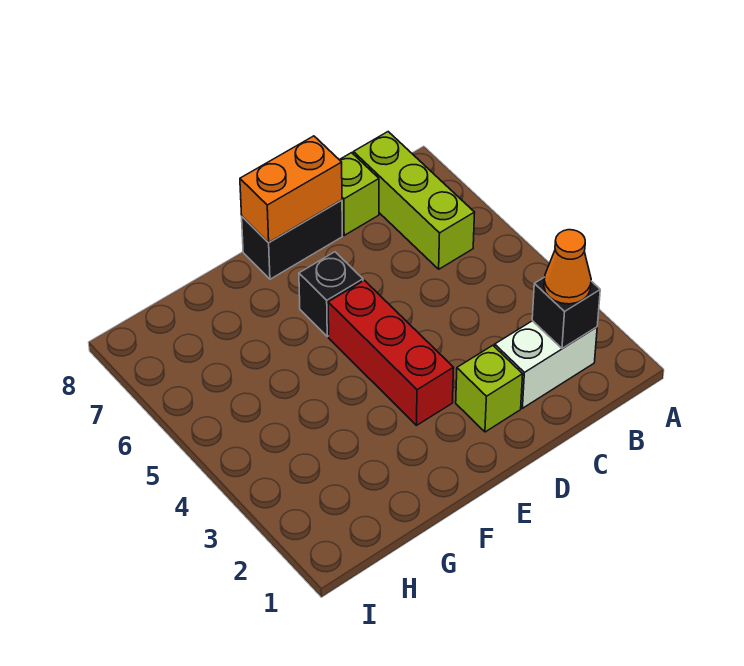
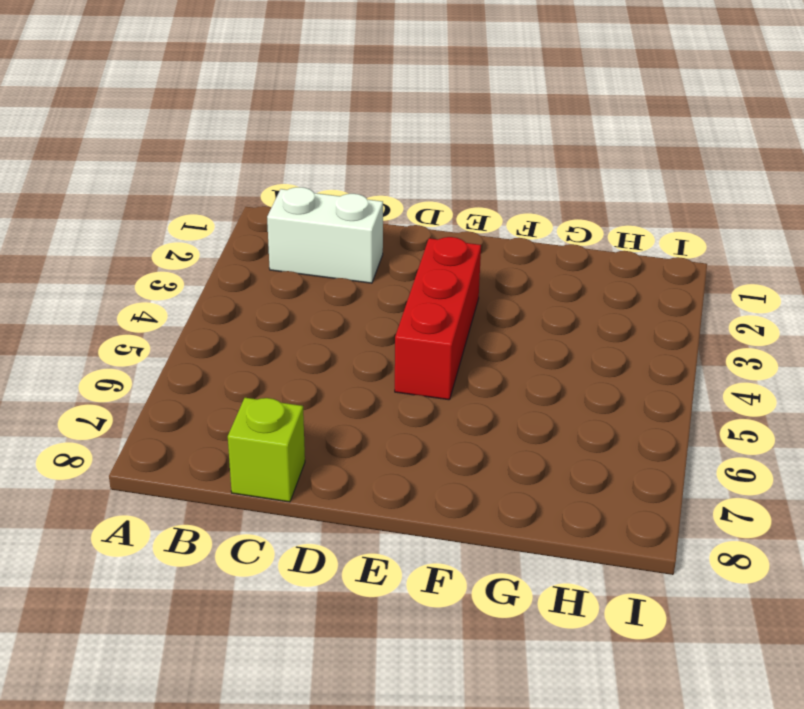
none -> lime 1x3 brick [353,132,475,269]
none -> lime 1x1 brick [456,345,523,432]

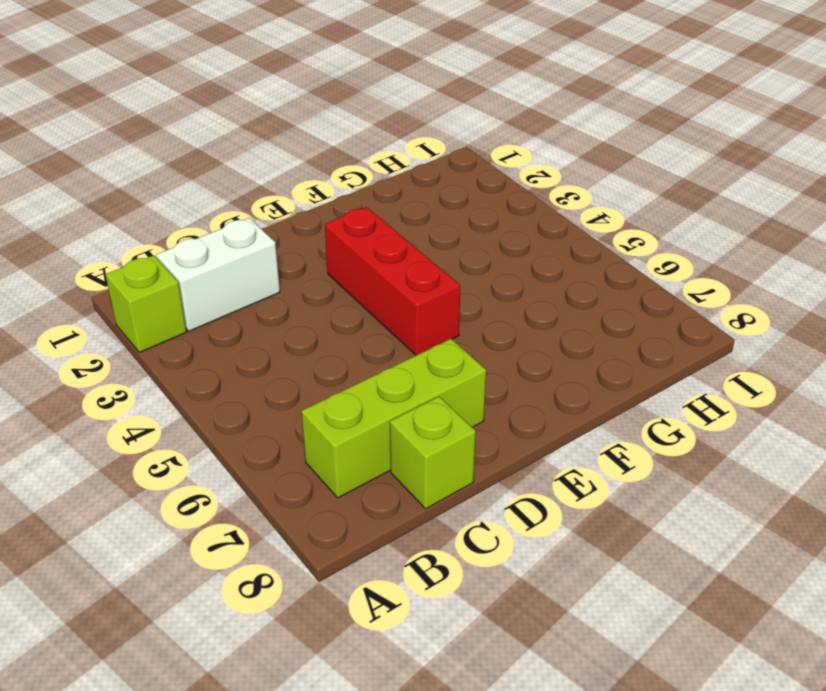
lime 1x1 brick [106,255,186,352] -> lime 1x1 brick moved to [456,345,523,432]
lime 1x3 brick [302,339,486,498] -> lime 1x3 brick turned to [353,132,475,269]
none -> black 1x2 brick [242,200,342,279]
none -> black 1x1 brick [299,252,363,336]

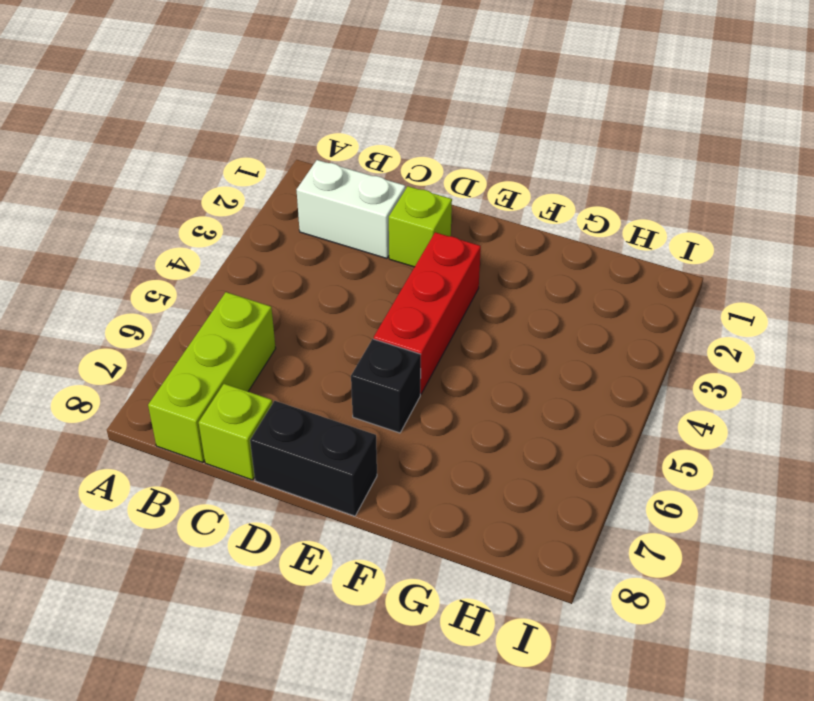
none -> black 1x1 brick [532,277,600,349]
none -> orange 1x2 brick [240,136,342,243]

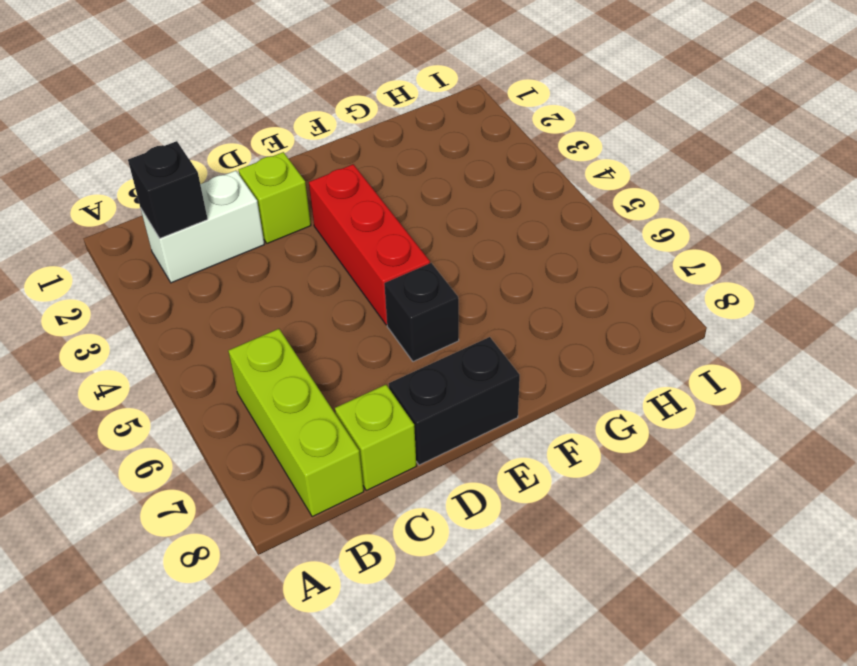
none -> orange 1x2 brick [240,136,342,243]
none -> orange 1x1 cone [544,230,591,304]

